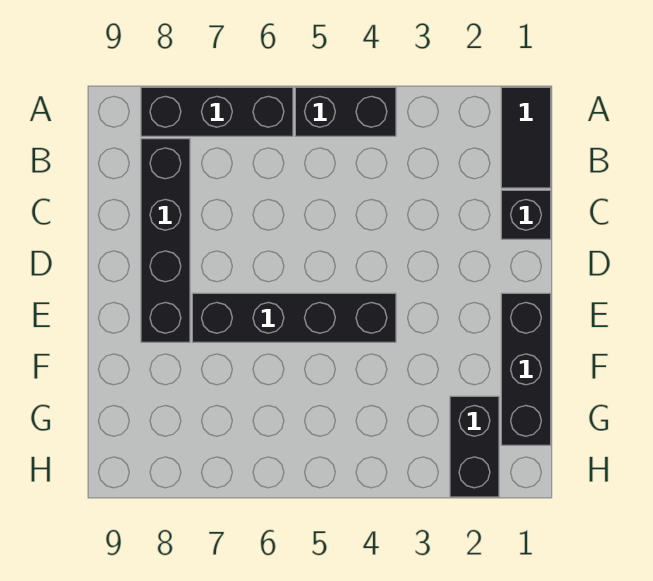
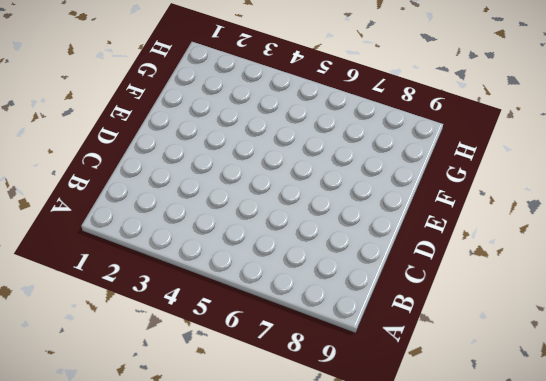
none -> black 1x2 tile [501,87,551,188]
none -> black 1x2 brick [295,87,396,136]

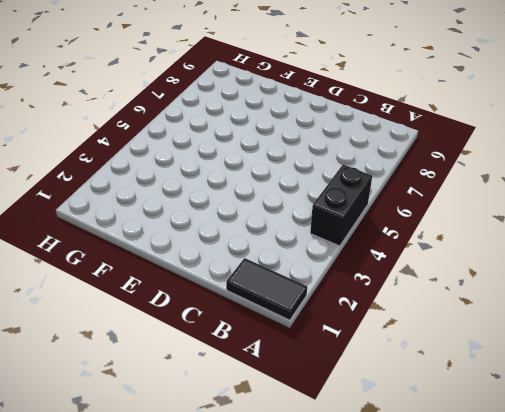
none -> black 1x3 brick [141,87,293,136]
none -> black 1x4 brick [141,139,190,342]

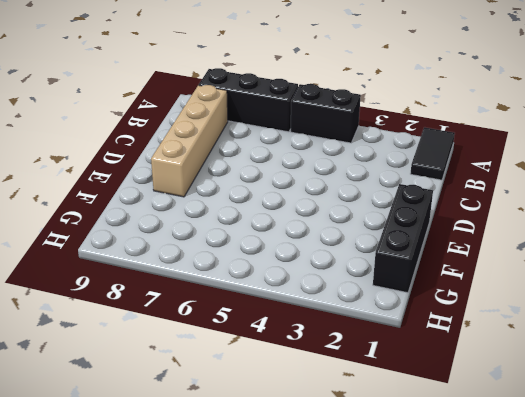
tan 1x4 brick [151,85,228,197] -> black 1x4 brick [141,139,190,342]
none -> black 1x1 brick [501,190,551,239]
none -> black 1x4 brick [192,293,396,342]

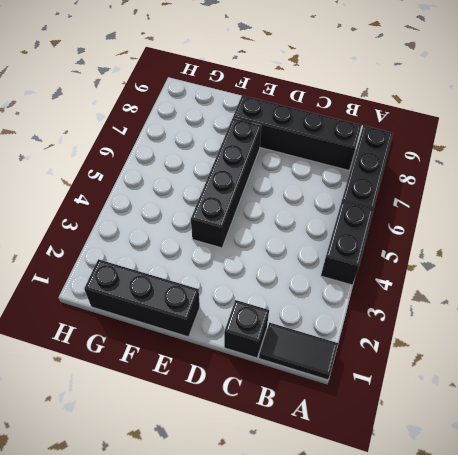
none -> black 1x2 brick [450,396,499,497]

